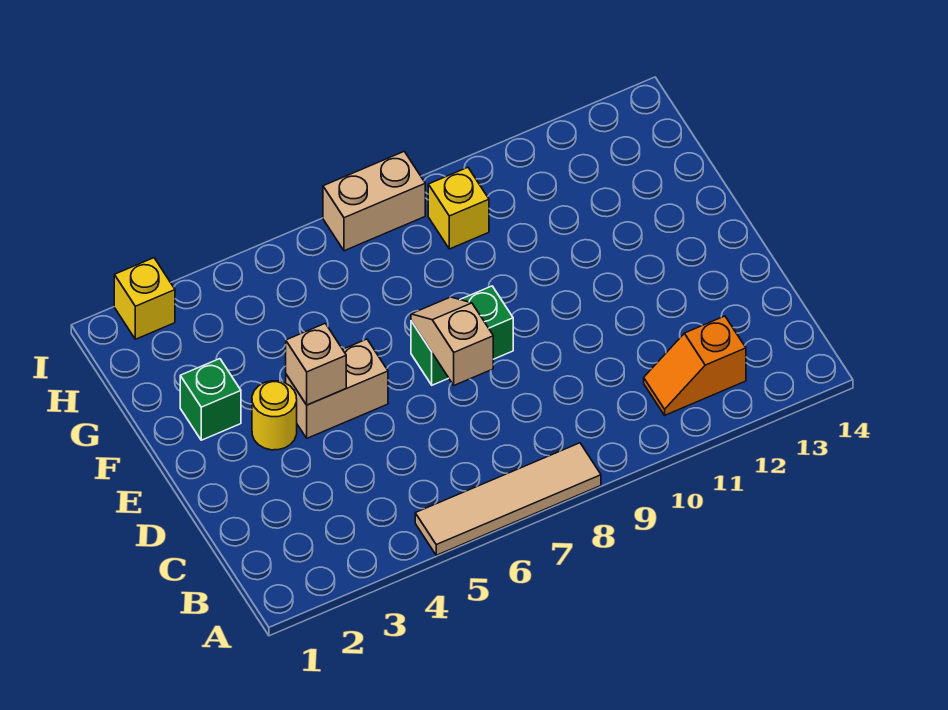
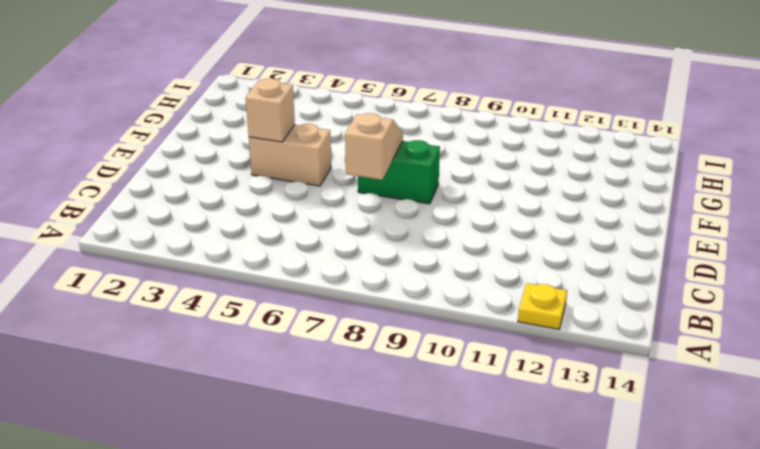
yellow 1x1 plate [518,283,567,329] -> none
none -> tan 1x4 tile [415,443,601,555]
none -> orange 1x2 slope [644,316,746,415]

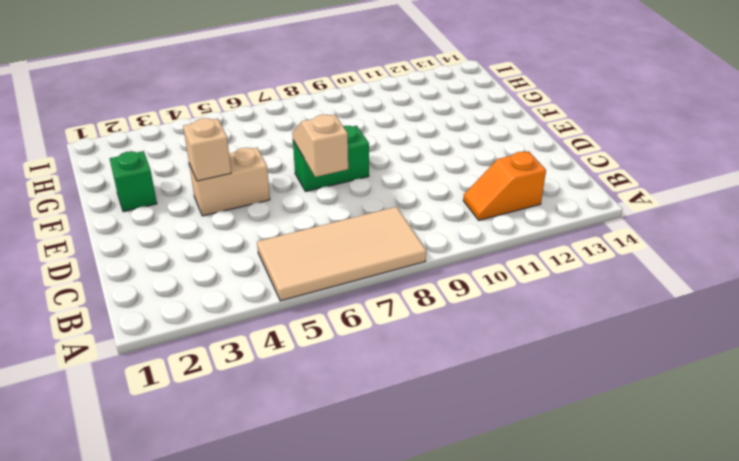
tan 2x4 tile [257,207,426,301] -> tan 1x4 tile [415,443,601,555]
none -> yellow 1x1 round brick [252,381,297,450]
none -> yellow 1x1 brick [428,167,489,249]

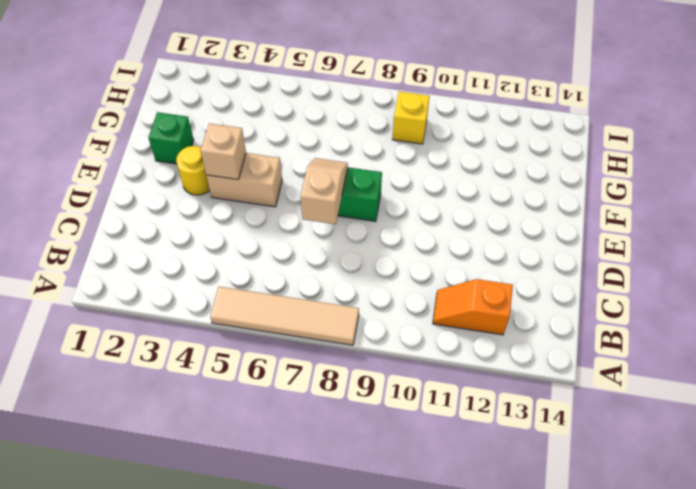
none -> yellow 1x1 brick [114,258,175,339]
none -> tan 1x2 brick [323,151,425,251]

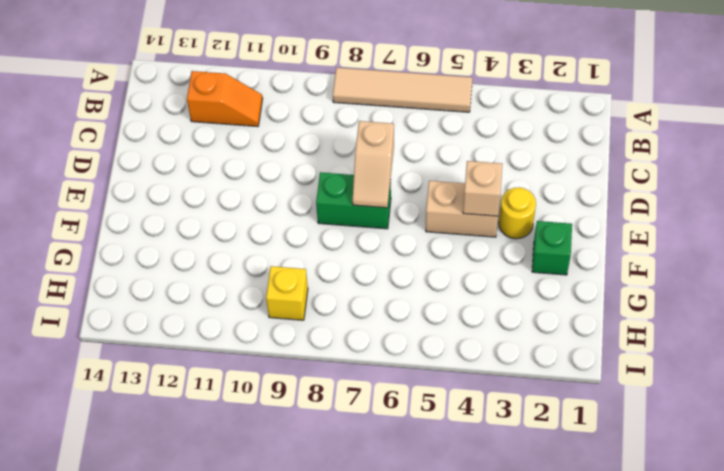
none -> yellow 1x1 brick [114,258,175,339]
none -> tan 1x2 brick [323,151,425,251]

